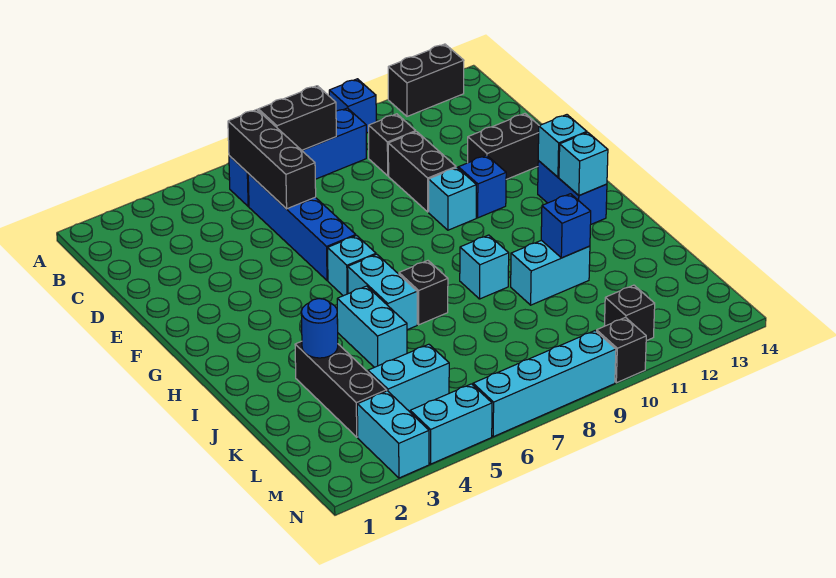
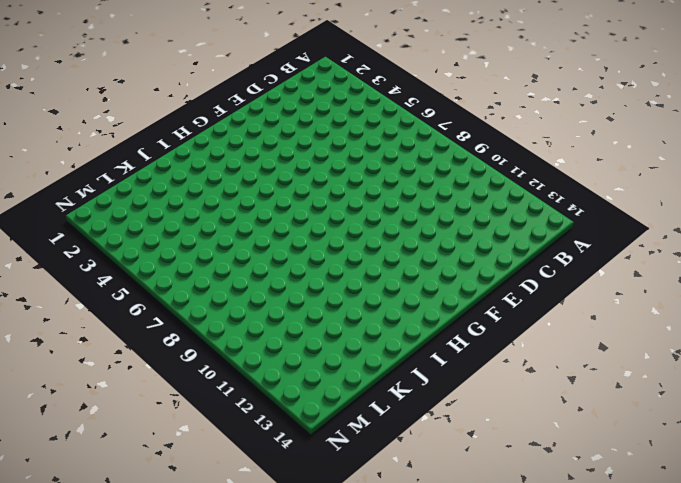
none -> blue 1x1 brick [329,79,376,133]
none -> black 1x2 brick [388,44,464,116]
none -> blue 1x4 brick [229,108,366,206]

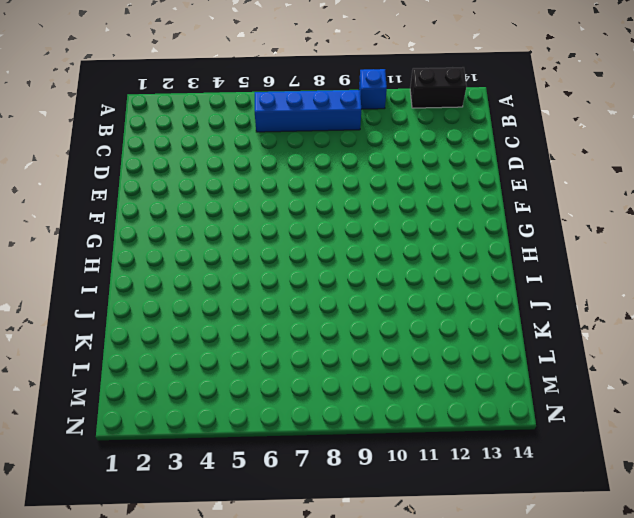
none -> blue 1x4 brick [248,174,356,281]
none -> black 1x1 brick [368,114,416,176]
none -> black 1x2 brick [388,132,456,212]

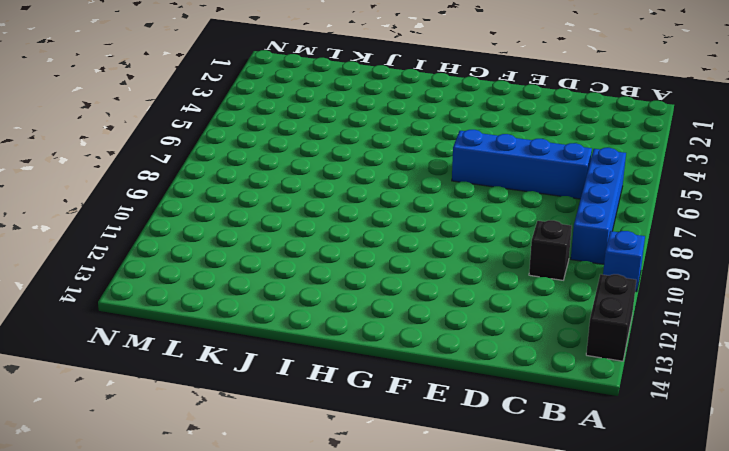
none -> black 1x2 brick [388,132,456,212]
none -> black 1x2 brick [468,114,539,179]
none -> cyan 1x1 brick [429,168,476,230]

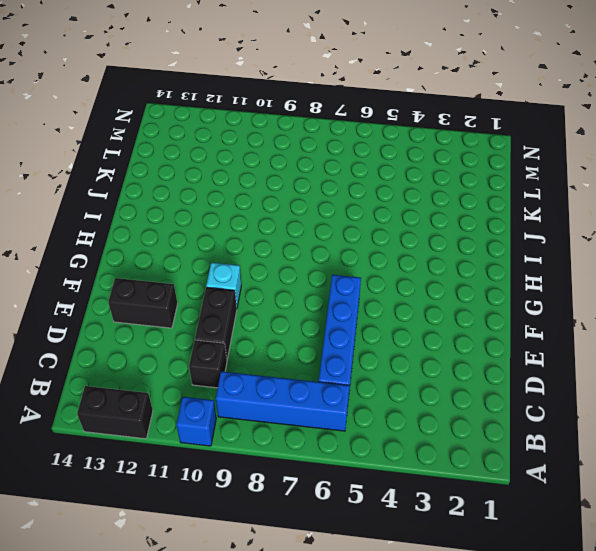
none -> blue 1x1 brick [458,155,506,218]
none -> cyan 1x1 brick [328,236,376,296]
none -> blue 1x2 brick [538,161,607,224]

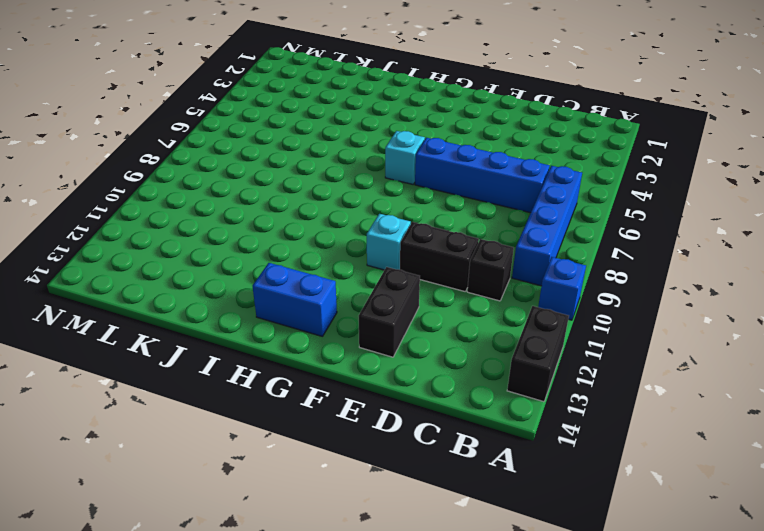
none -> blue 1x1 brick [458,155,506,218]
none -> cyan 1x2 brick [348,254,417,330]
none -> cyan 1x2 brick [337,286,407,367]

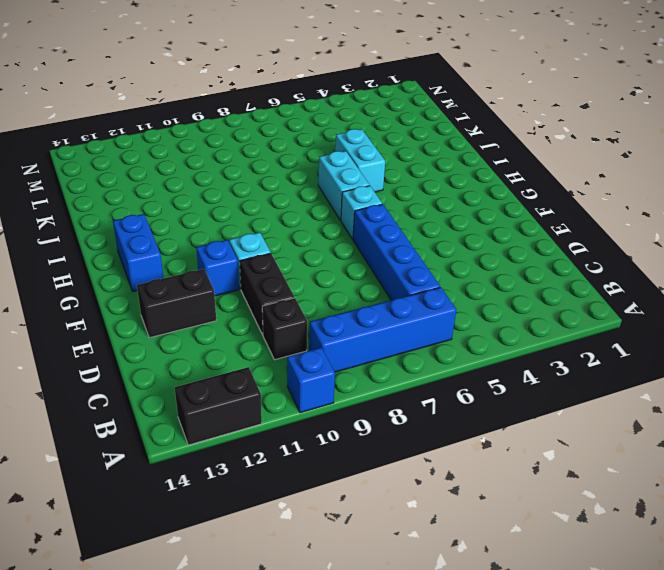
none -> black 1x1 brick [399,261,448,325]
none -> cyan 1x1 brick [460,235,509,299]
none -> black 1x3 brick [295,341,387,437]

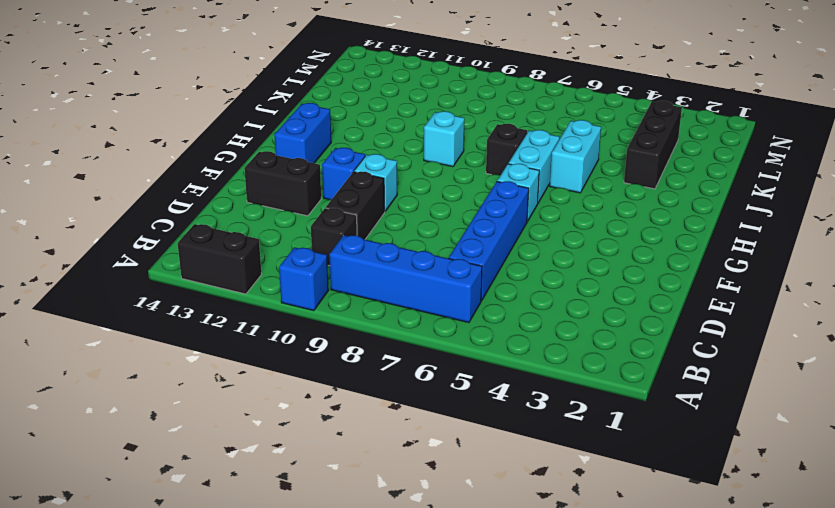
none -> cyan 1x2 brick [511,240,590,305]
none -> cyan 1x2 brick [368,344,449,412]
none -> cyan 1x2 brick [357,391,429,478]

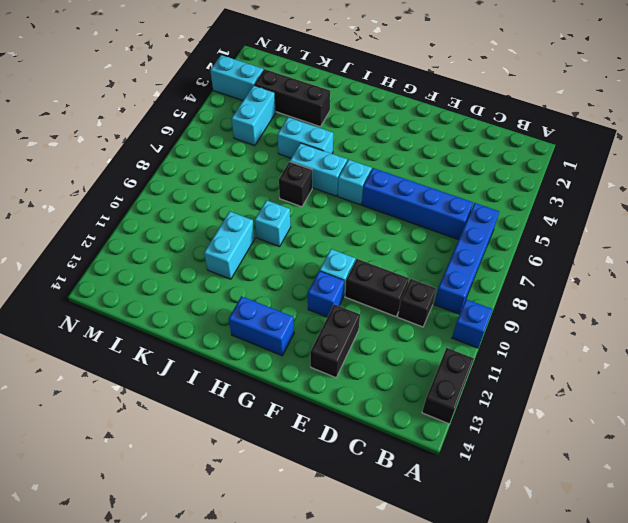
none -> black 1x1 brick [604,285,655,341]
none -> cyan 1x2 brick [410,384,492,464]
none -> cyan 1x4 brick [473,331,616,437]

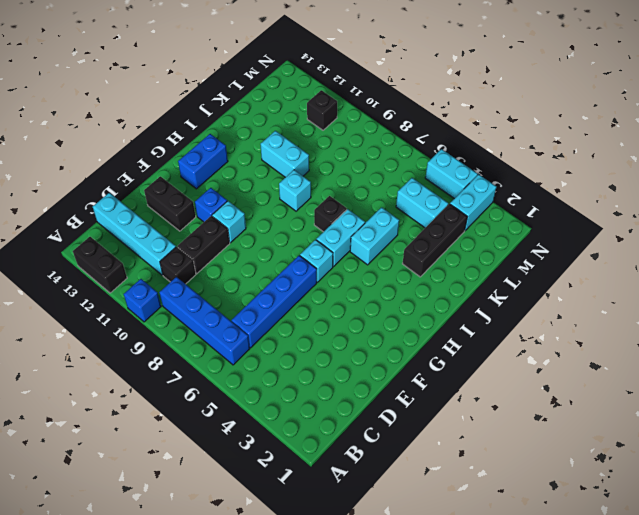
cyan 1x4 brick [93,193,176,275] -> cyan 1x4 brick moved to [473,331,616,437]
none -> black 1x1 brick [597,317,646,383]
none -> black 1x3 brick [228,110,316,209]
none -> black 1x2 brick [258,86,336,150]

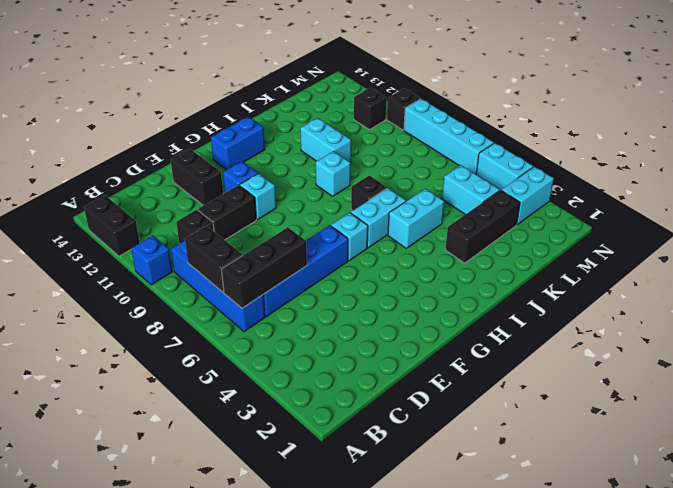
none -> cyan 1x1 brick [538,115,587,177]
none -> cyan 1x1 brick [559,132,608,195]
none -> blue 1x1 round brick [301,299,338,358]

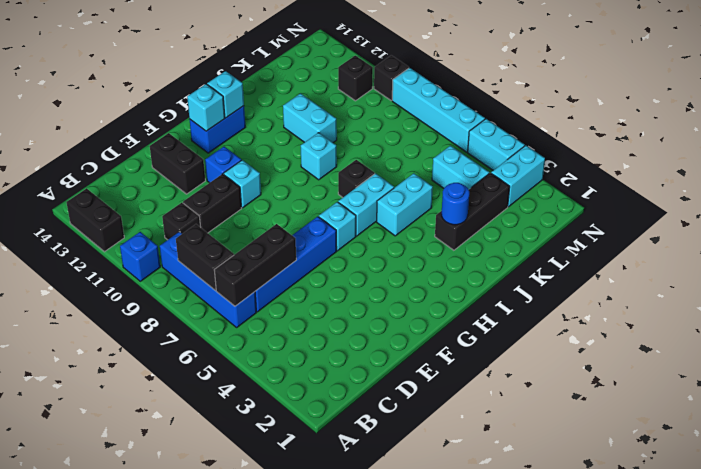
none -> blue 1x1 brick [541,194,591,258]

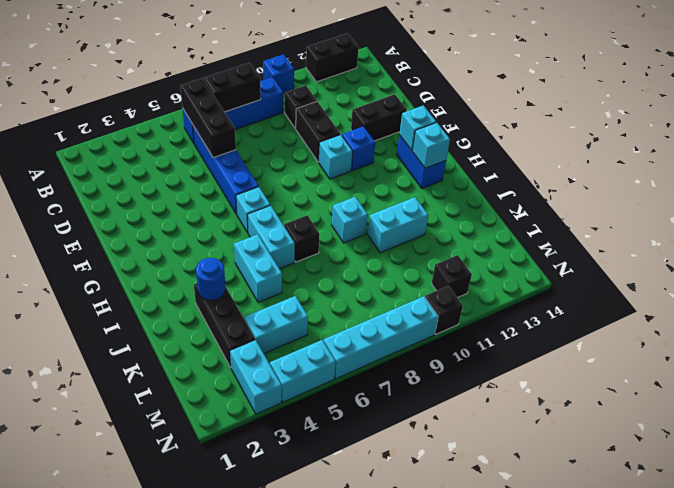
none -> blue 1x1 brick [541,194,591,258]

